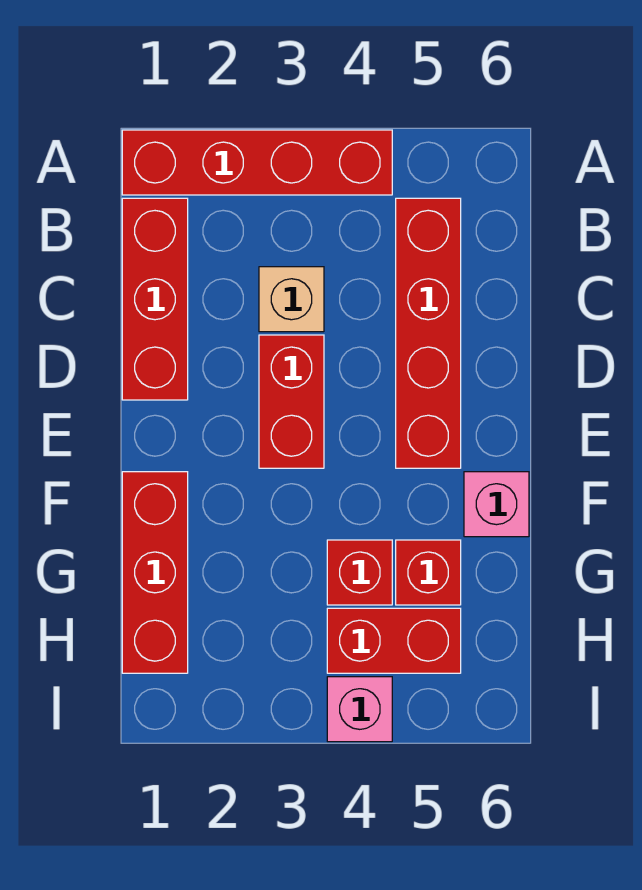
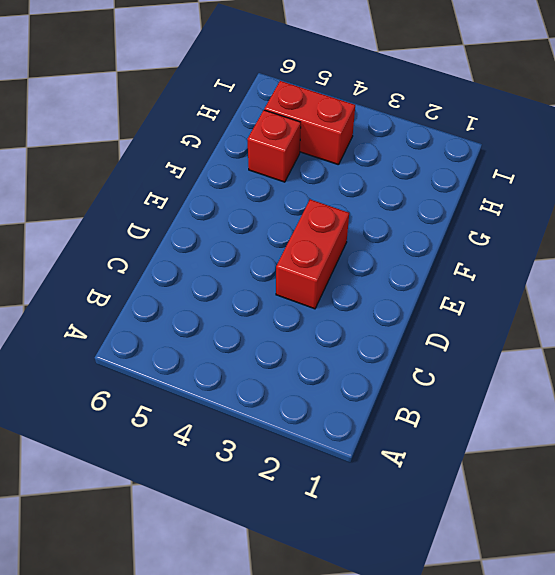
none -> red 1x4 brick [122,130,392,195]
none -> red 1x3 brick [122,198,188,400]

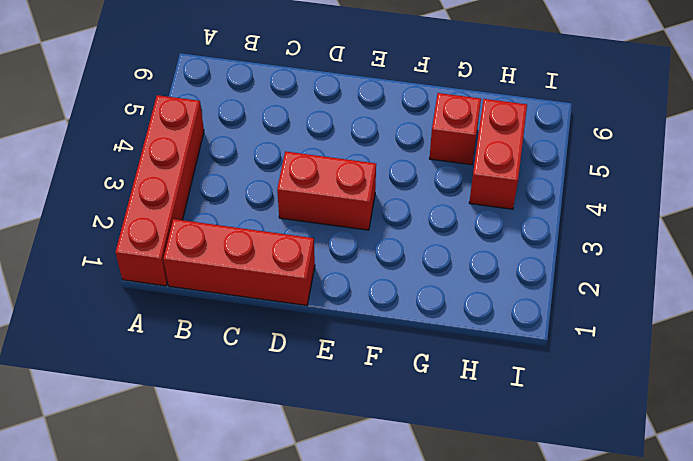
none -> red 1x4 brick [396,198,461,468]
none -> tan 1x1 brick [259,267,324,332]

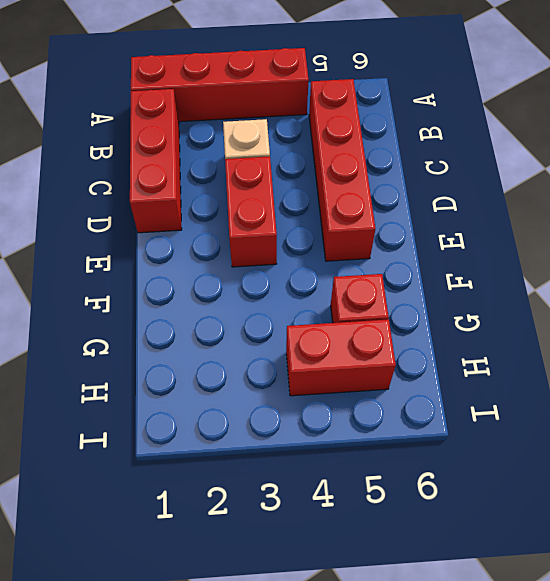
none -> red 1x3 brick [122,472,188,673]
none -> pink 1x1 brick [464,472,529,537]

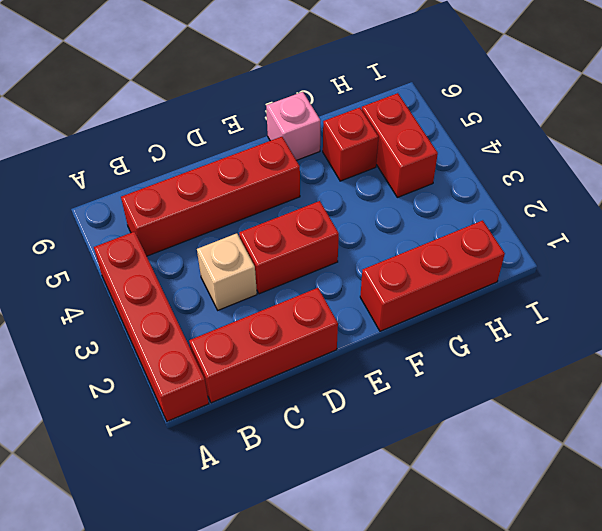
none -> red 1x1 brick [327,540,392,605]
none -> pink 1x1 brick [327,677,392,742]

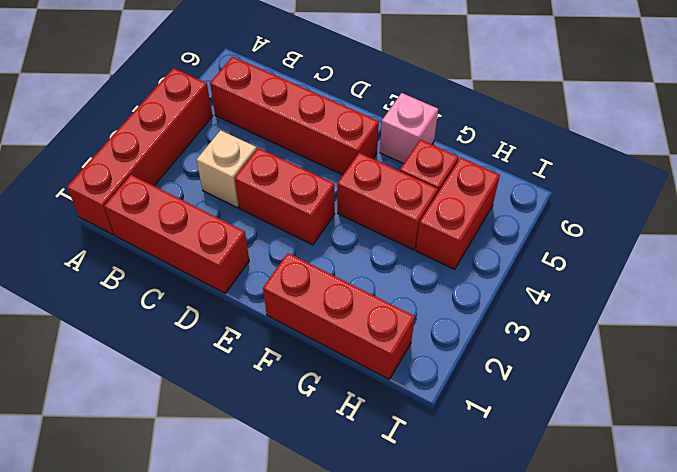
red 1x2 brick [337,153,438,250] -> red 1x1 brick [327,540,392,605]
none -> pink 1x1 brick [327,677,392,742]

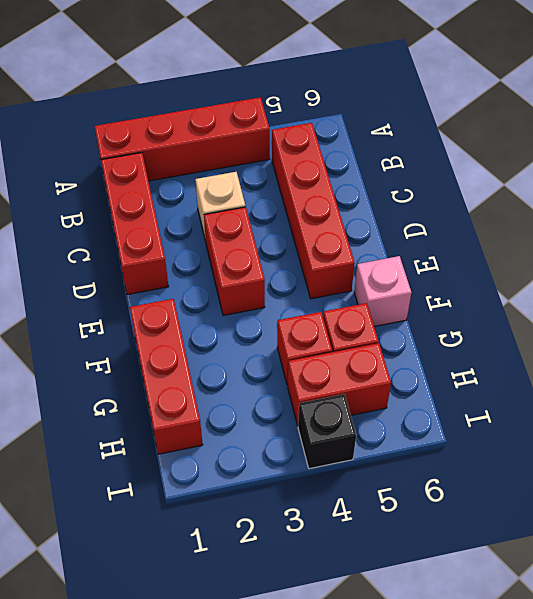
black 1x1 brick [298,394,356,469] -> pink 1x1 brick [327,677,392,742]

